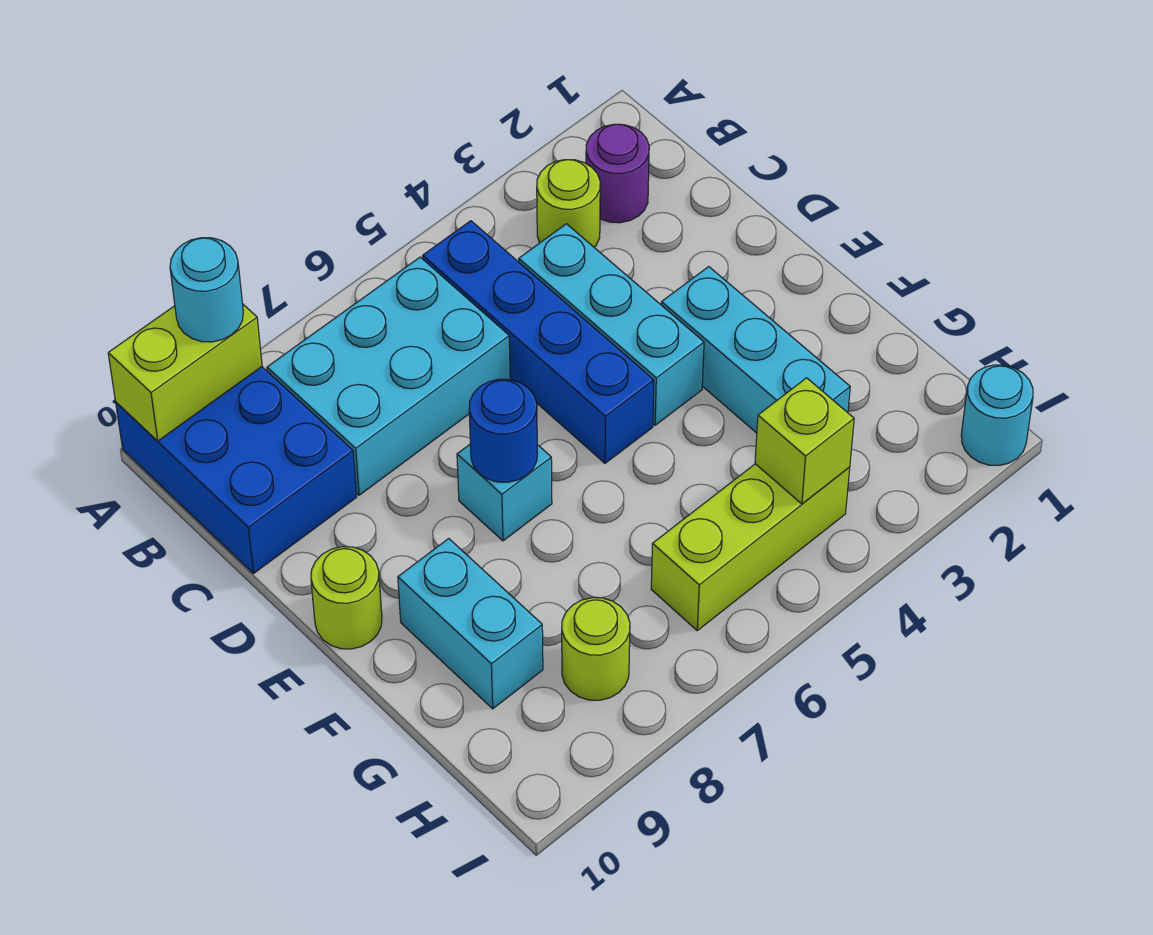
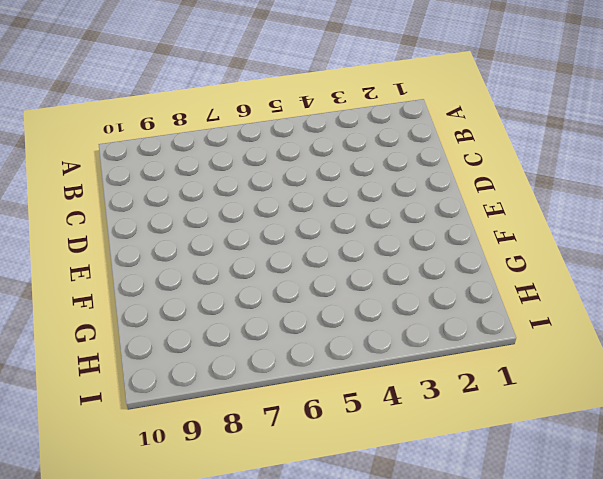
none -> blue 2x3 brick [116,367,357,574]
none -> purple 1x1 round brick [586,124,649,223]
none -> lime 1x1 round brick [537,160,600,247]

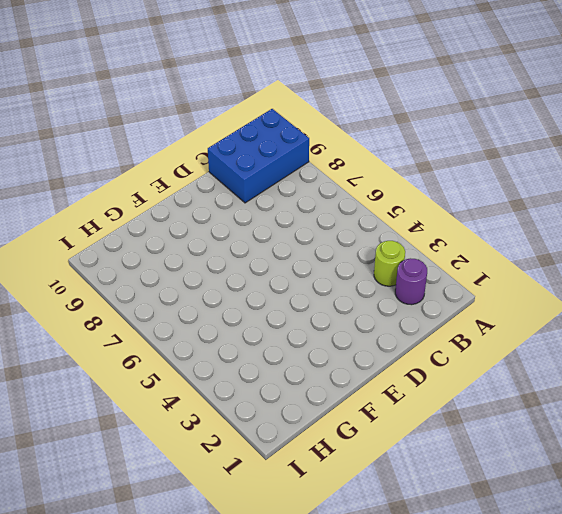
none -> blue 1x4 brick [423,221,654,463]
none -> cyan 2x3 brick [267,257,510,495]
none -> cyan 1x3 brick [519,224,704,425]

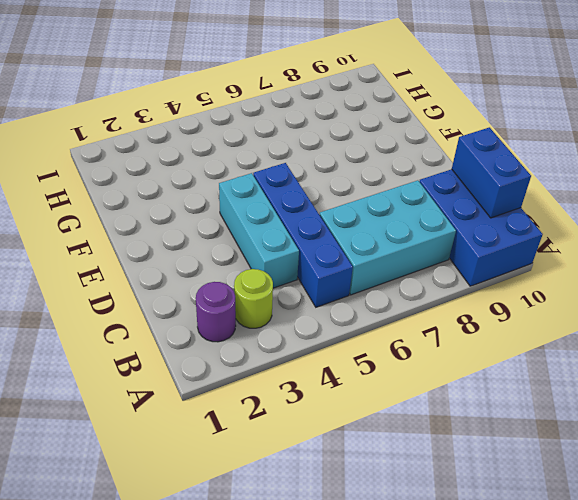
blue 1x2 brick [452,127,531,218] -> none
none -> cyan 1x3 brick [661,267,850,433]
none -> cyan 1x1 brick [457,445,552,541]
none -> lime 1x1 round brick [311,547,382,649]

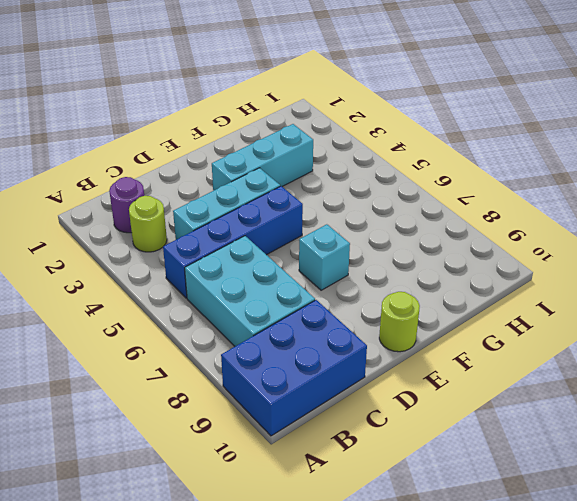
none -> cyan 1x2 brick [398,539,543,709]
none -> lime 1x3 brick [651,464,850,630]
none -> lime 1x1 round brick [562,598,630,700]

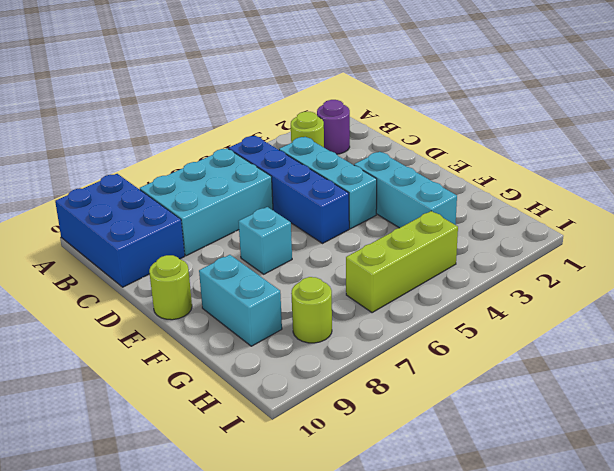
none -> cyan 1x1 round brick [961,365,1033,465]
none -> lime 1x2 brick [108,305,262,441]
none -> blue 1x1 round brick [469,379,537,482]

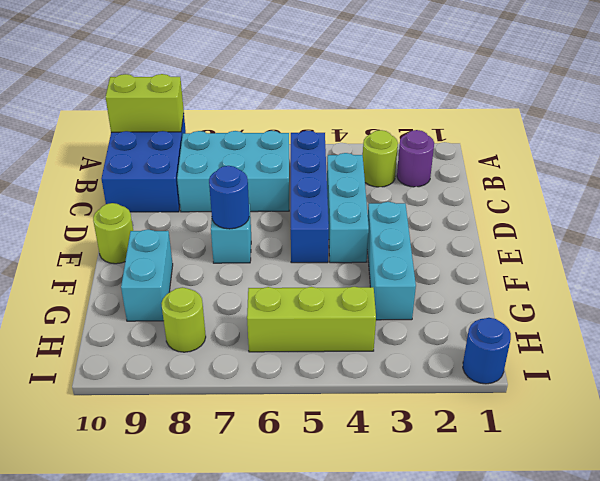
blue 1x1 round brick [463,318,511,384] -> cyan 1x1 round brick [961,365,1033,465]
none -> lime 1x1 brick [755,378,854,504]
none -> cyan 1x1 round brick [170,238,243,342]

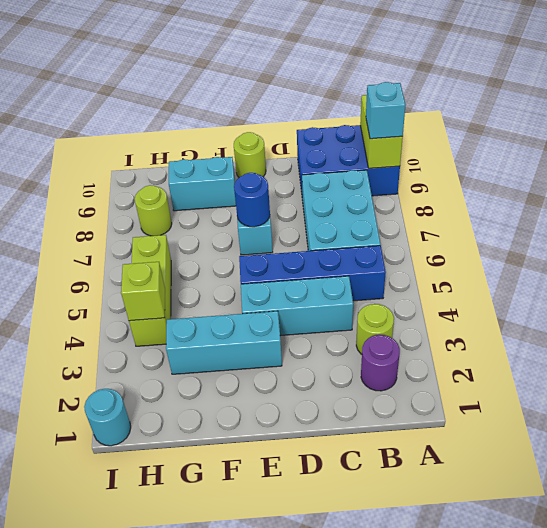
cyan 1x1 brick [366,82,405,139] -> cyan 1x1 round brick [170,238,243,342]

